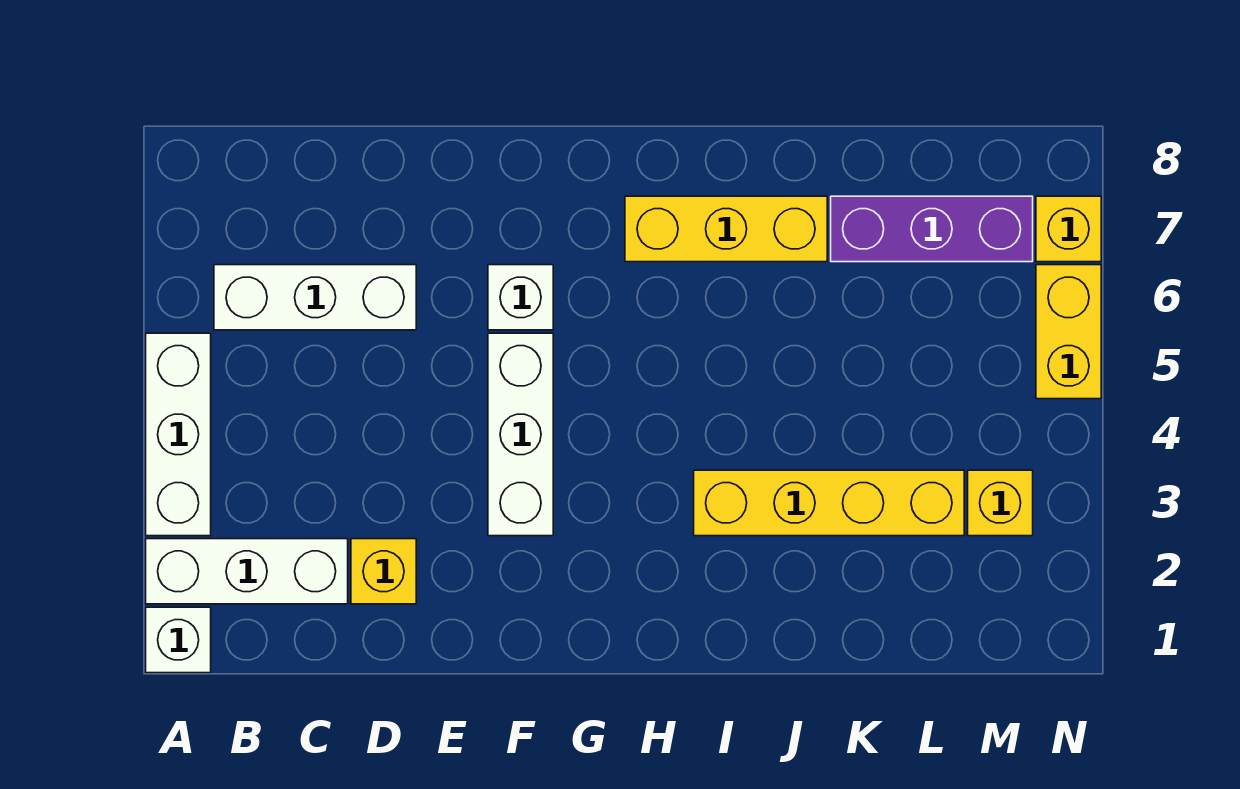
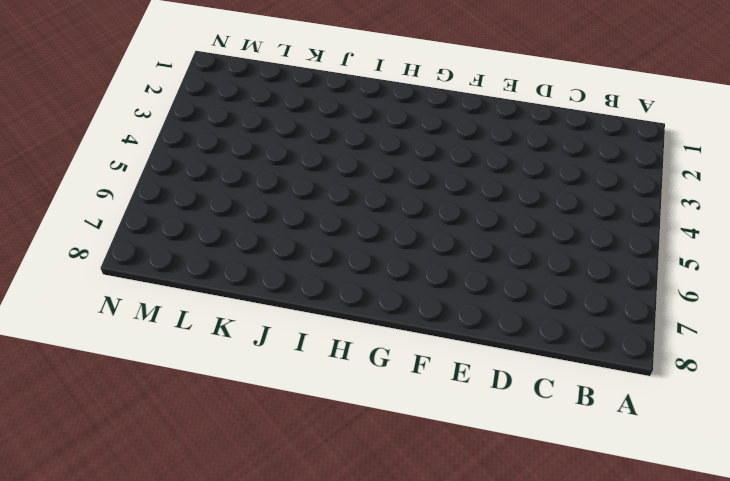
none -> white 1x1 brick [146,607,211,673]
none -> white 1x3 brick [146,539,348,604]
none -> white 1x3 brick [146,333,211,536]

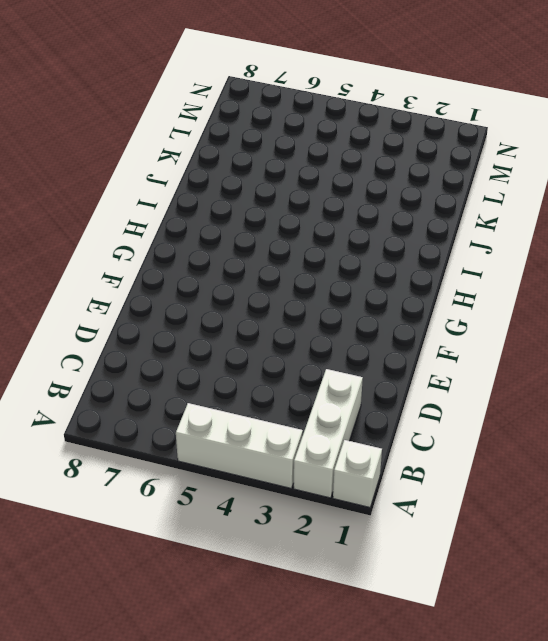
none -> white 1x3 brick [214,265,416,330]
none -> yellow 1x1 brick [351,539,416,604]
none -> white 1x3 brick [488,333,553,536]

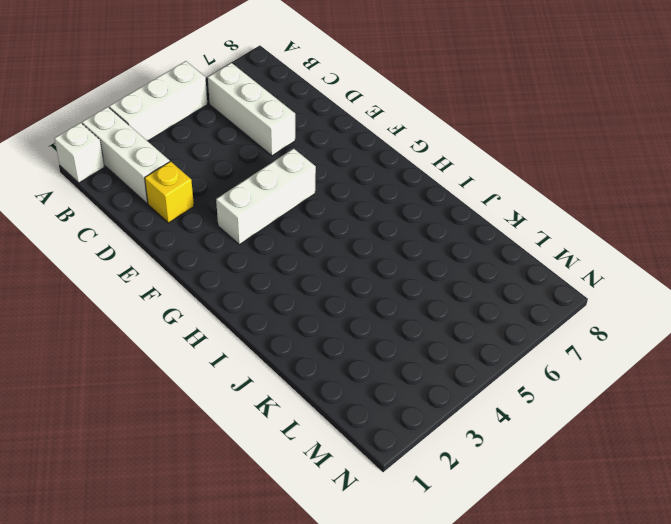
none -> white 1x1 brick [488,265,553,330]
none -> yellow 1x3 brick [625,196,827,262]
none -> yellow 1x4 brick [694,470,964,536]

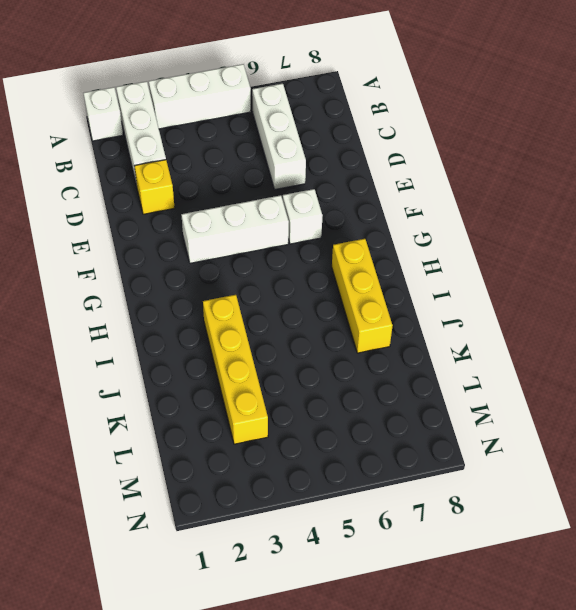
none -> purple 1x3 brick [831,196,1033,262]
none -> yellow 1x1 brick [968,470,1033,536]
none -> yellow 1x2 brick [1036,265,1101,399]

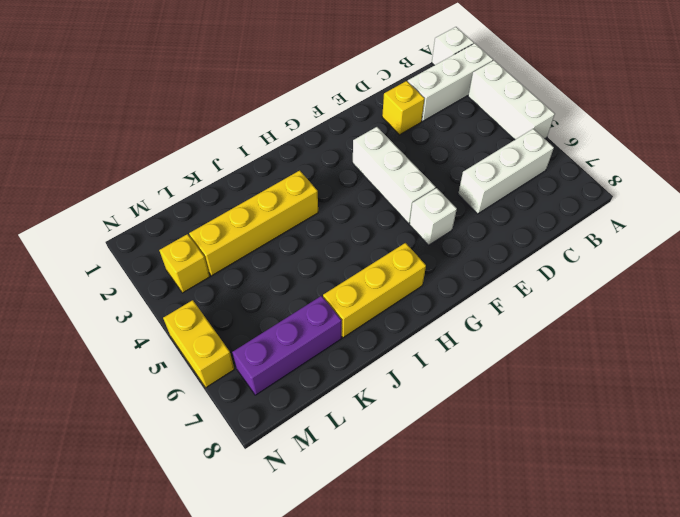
none -> yellow 1x1 brick [1036,196,1101,262]

